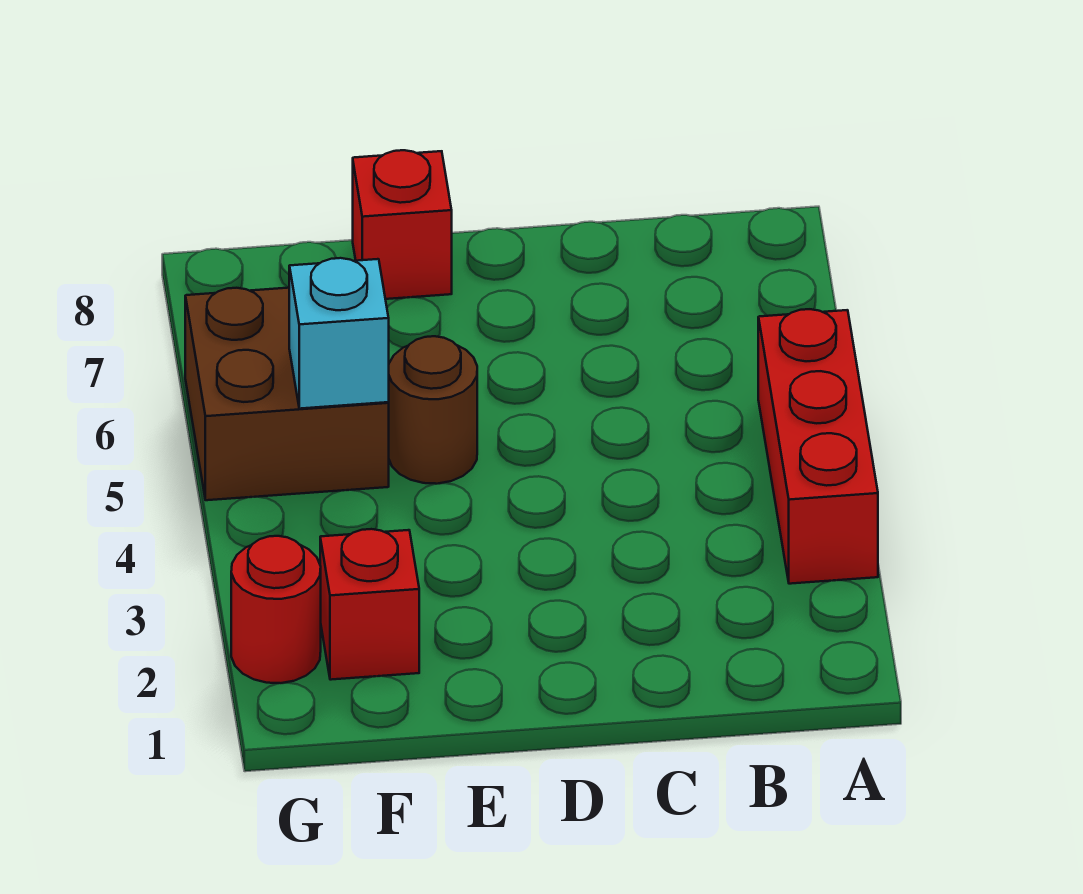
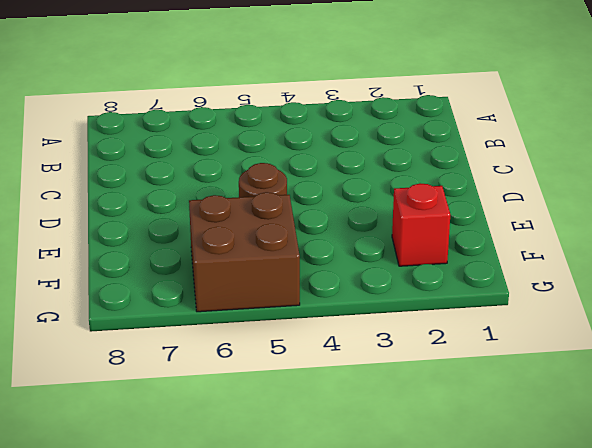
none -> red 1x3 brick [758,309,878,584]
none -> red 1x1 brick [353,150,452,299]

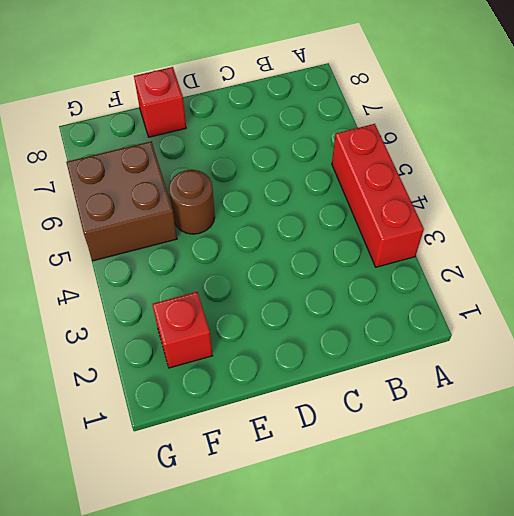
none -> red 1x1 round brick [231,536,321,683]
none -> cyan 1x1 brick [289,258,389,409]

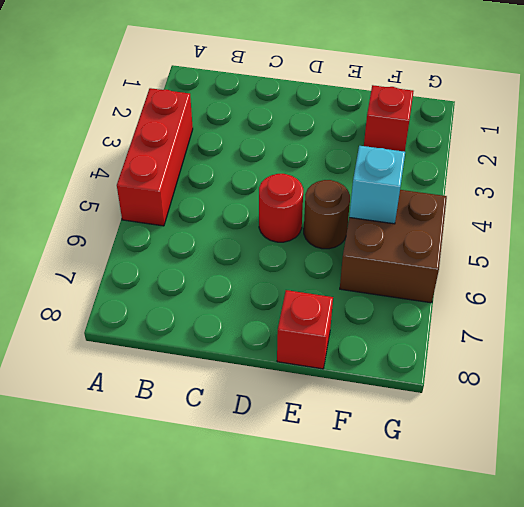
red 1x1 round brick [259,174,303,242] -> red 1x1 round brick moved to [231,536,321,683]

